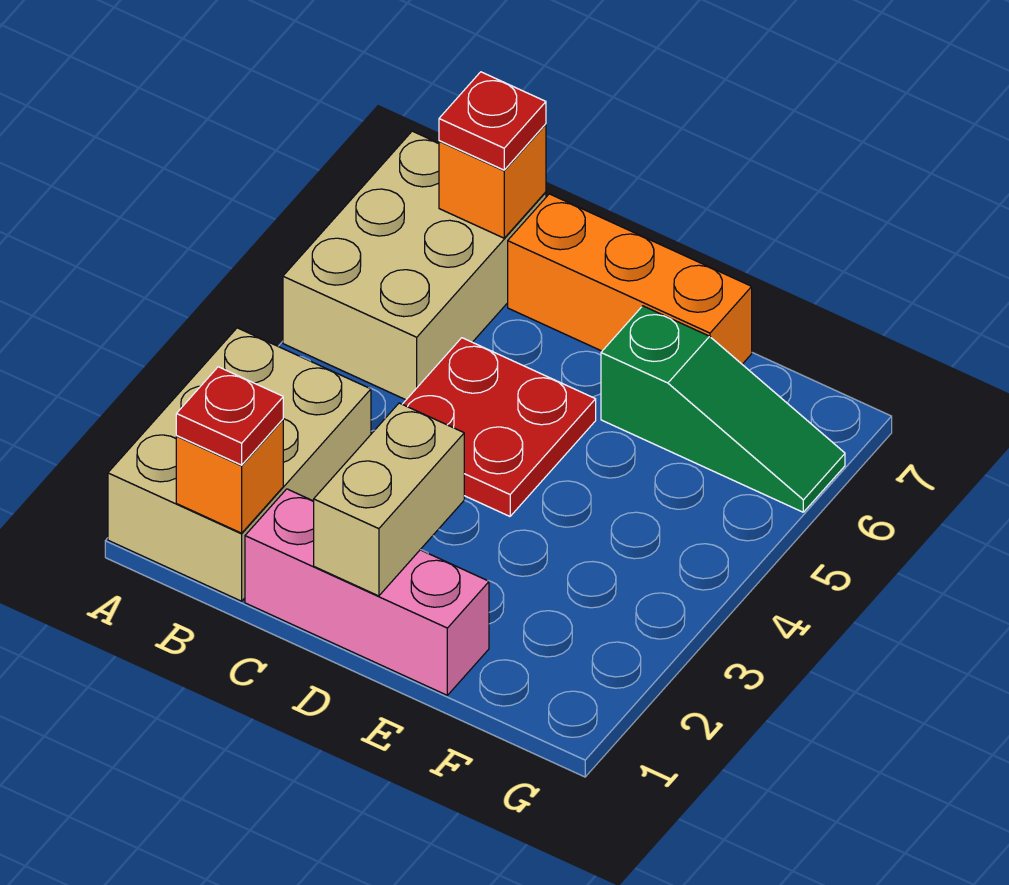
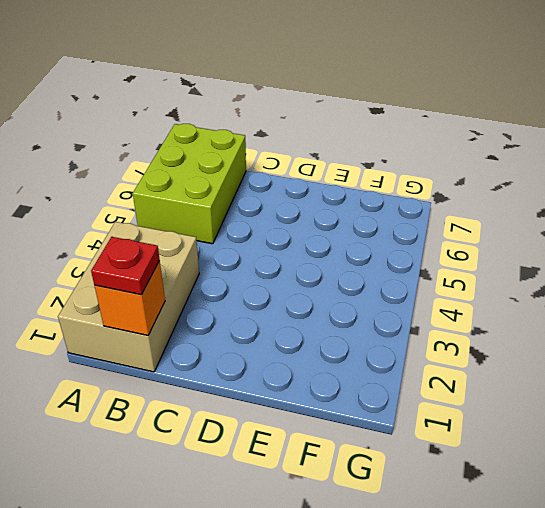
lime 2x3 brick [133,124,246,244] -> tan 2x3 brick [283,131,546,400]
none -> pink 1x3 brick [245,489,489,695]
none -> red 2x2 plate [402,338,596,516]

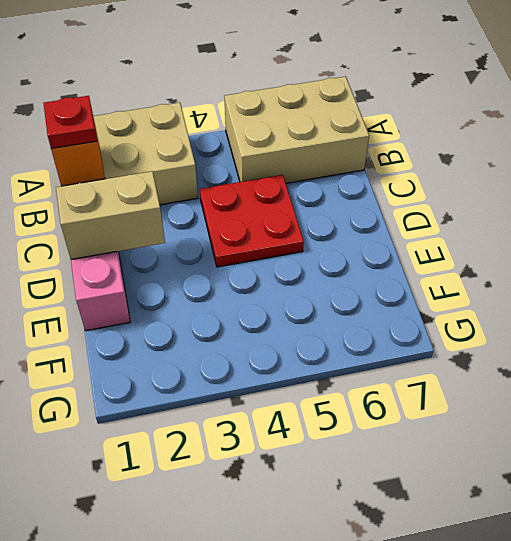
none -> orange 1x3 brick [508,194,752,364]
none -> green 1x3 slope [601,306,845,512]

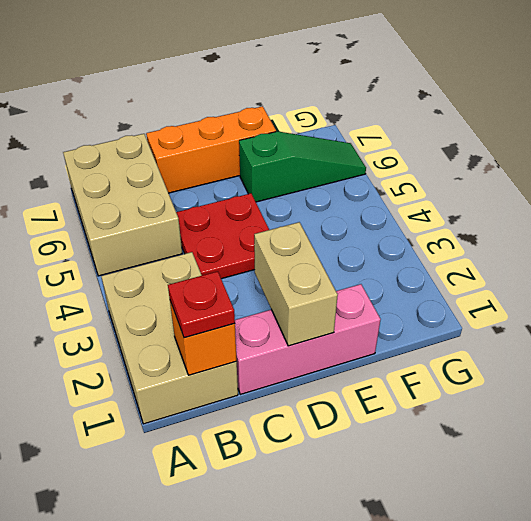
none -> orange 1x1 brick [439,124,546,238]
none -> red 1x1 plate [439,72,546,170]

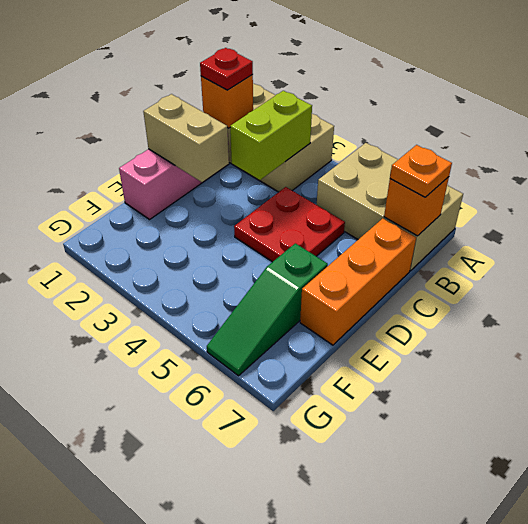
lime 1x2 brick [230,91,312,180] -> none
orange 1x1 plate [390,145,452,197] -> red 1x1 plate [439,72,546,170]

